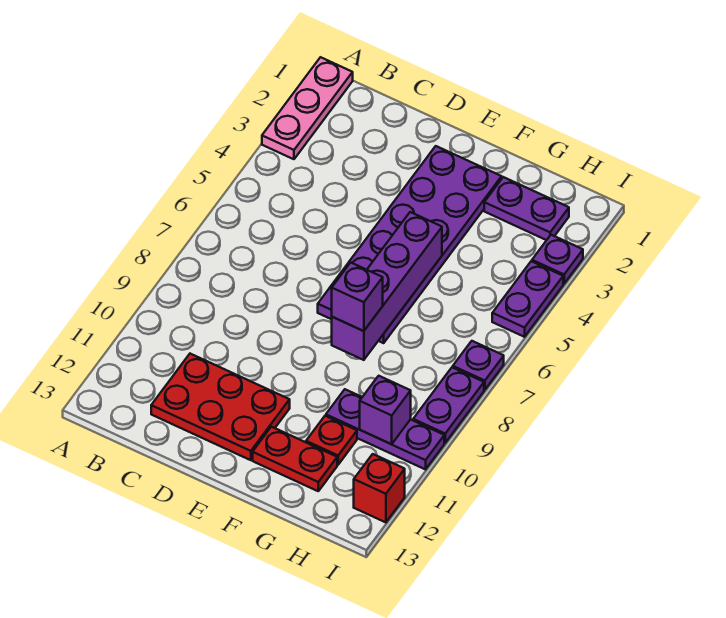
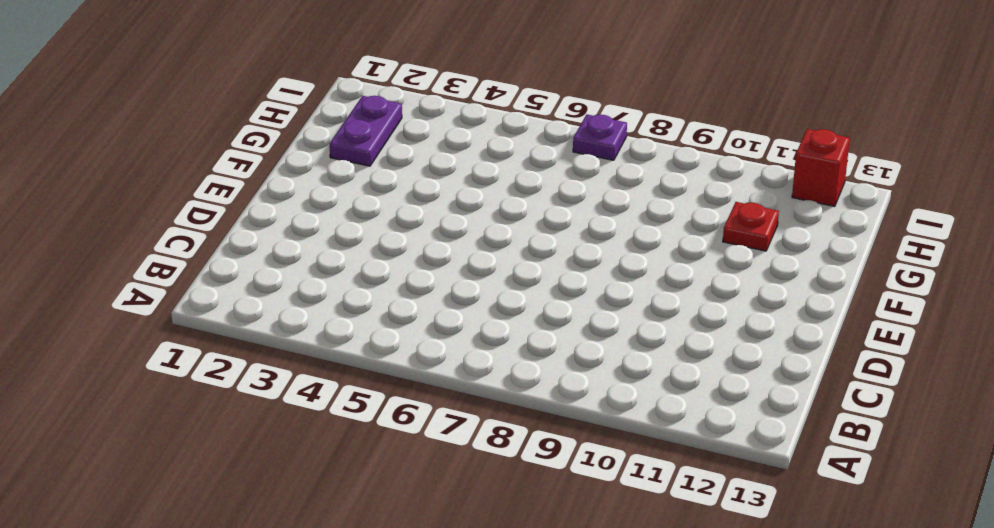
none -> pink 1x3 plate [262,57,353,159]
none -> red 2x3 plate [151,354,290,460]
none -> purple 2x6 plate [318,146,502,343]

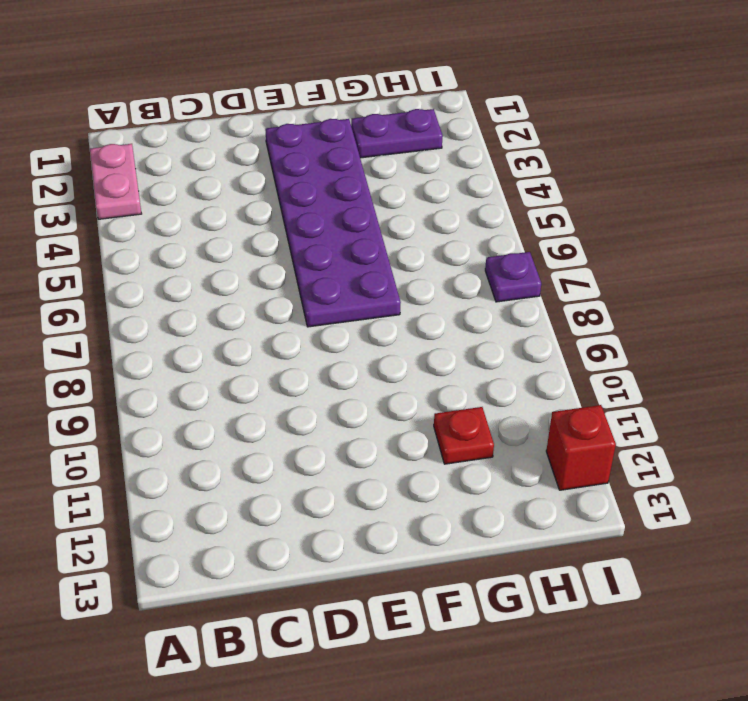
pink 1x2 plate [90,144,142,219] -> pink 1x3 plate [262,57,353,159]
none -> red 2x3 plate [151,354,290,460]
none -> red 1x2 plate [253,427,337,491]
none -> purple 1x3 plate [326,389,444,469]

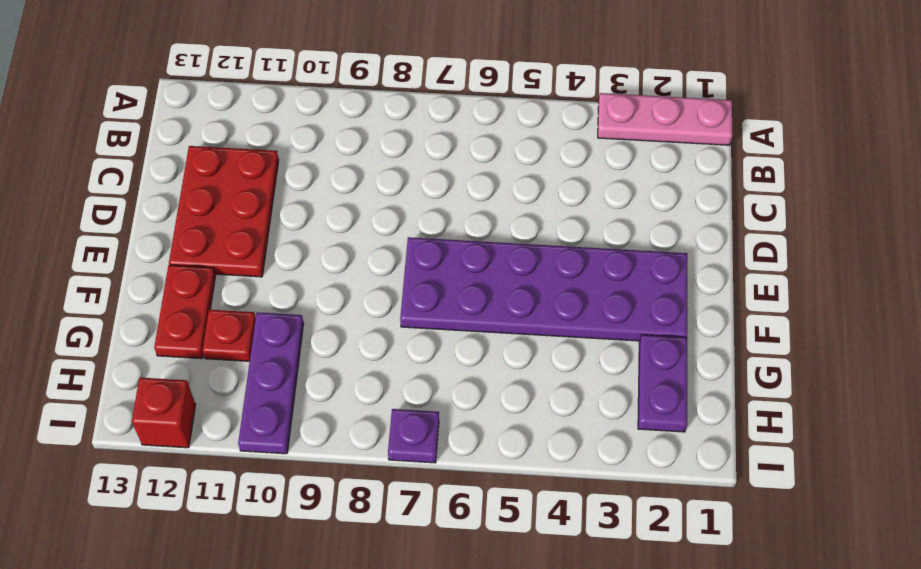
none -> purple 1x1 plate [532,235,583,284]
none -> purple 1x2 plate [492,261,563,337]
none -> purple 1x2 plate [413,367,484,443]

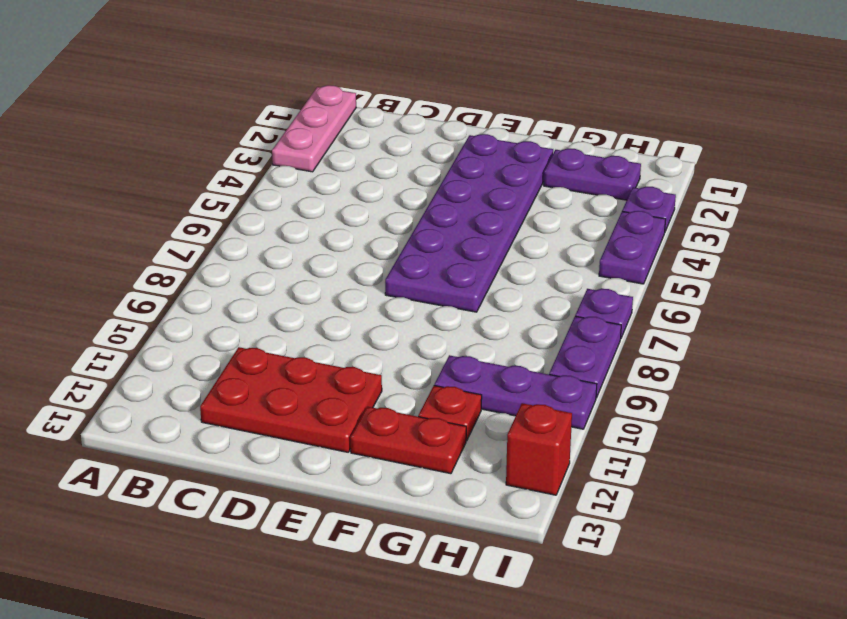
none -> purple 1x4 brick [332,212,442,360]
none -> purple 1x1 brick [360,376,411,444]
none -> purple 1x1 brick [332,263,383,331]

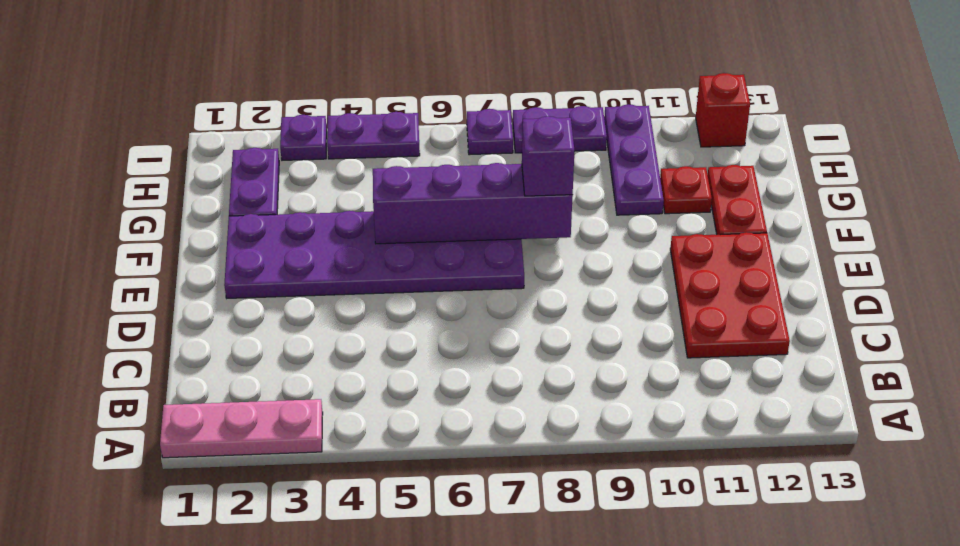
none -> purple 1x1 brick [360,376,411,444]

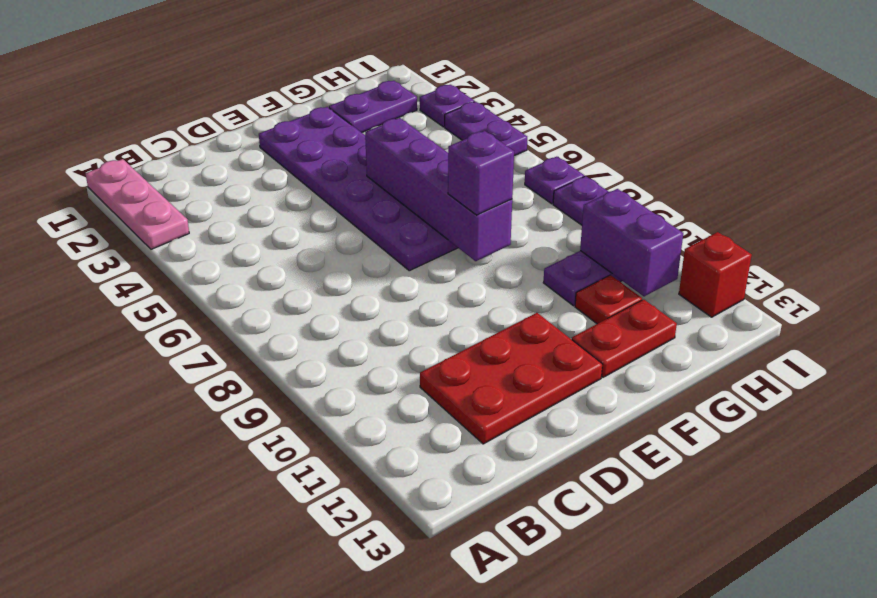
purple 1x2 brick [580,189,683,296] -> purple 1x1 brick [360,376,411,444]

